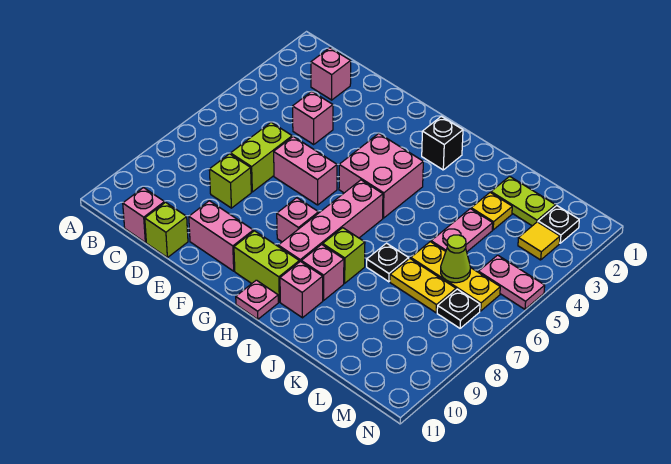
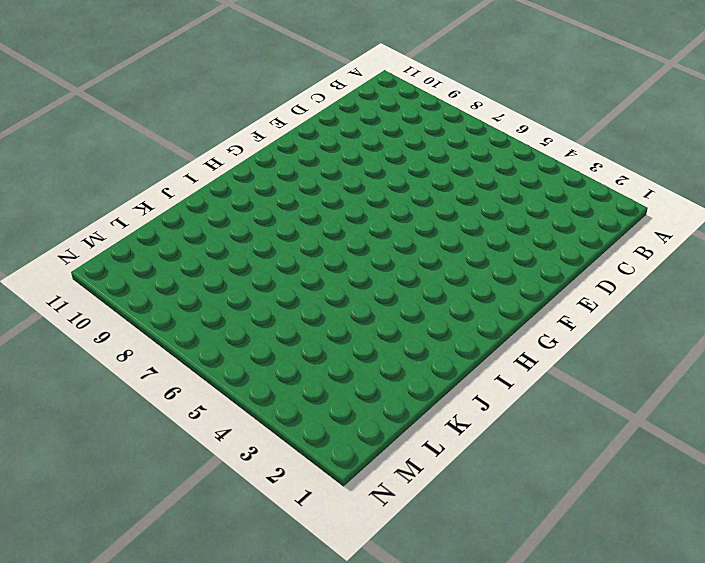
none -> pink 1x1 brick [311,48,351,100]
none -> pink 1x1 brick [123,188,165,242]
none -> pink 1x1 brick [293,91,333,144]

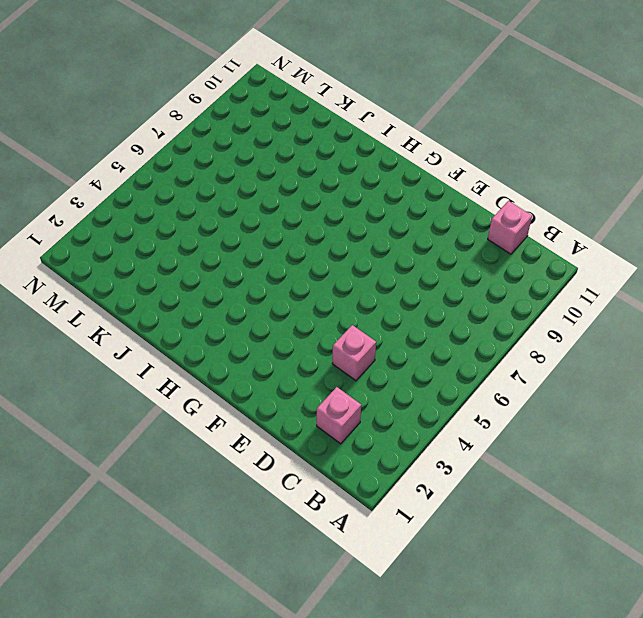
none -> lime 1x2 brick [231,122,292,192]
none -> lime 1x1 brick [209,154,251,208]
none -> lime 1x1 brick [145,202,188,258]

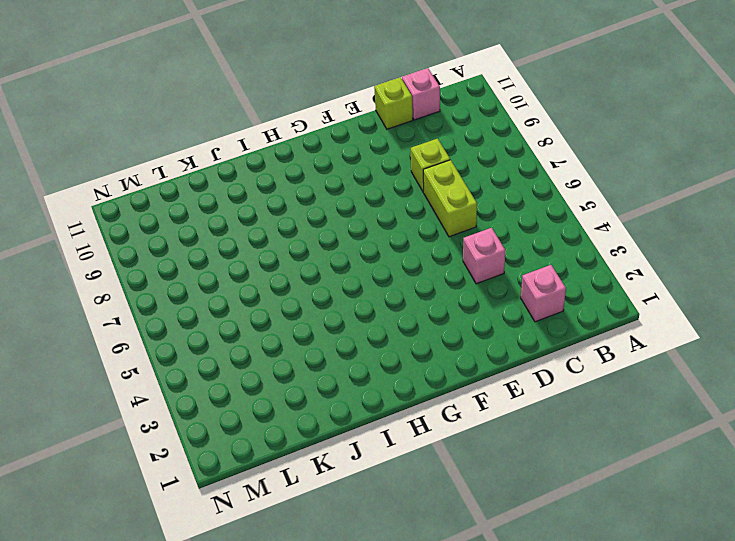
none -> pink 1x2 brick [274,137,337,205]
none -> pink 1x2 brick [189,201,253,271]
none -> pink 2x2 brick [339,134,423,218]

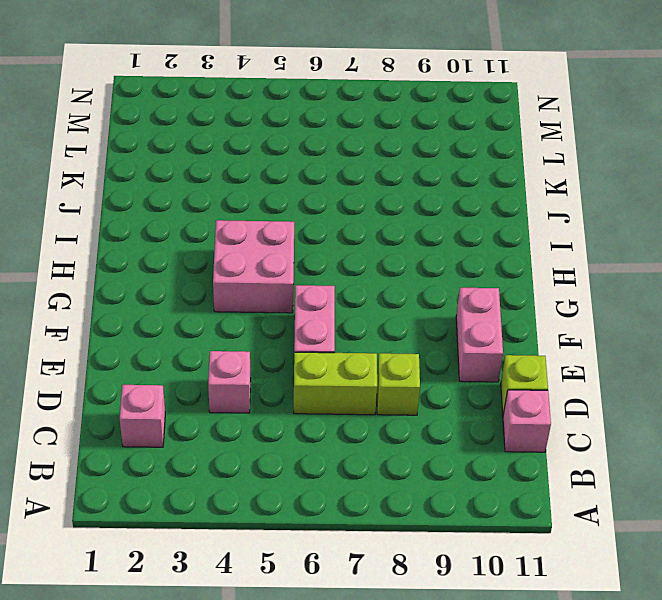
none -> pink 1x1 brick [277,198,319,242]
none -> lime 1x2 brick [234,231,299,302]
none -> black 1x1 brick [422,116,463,170]

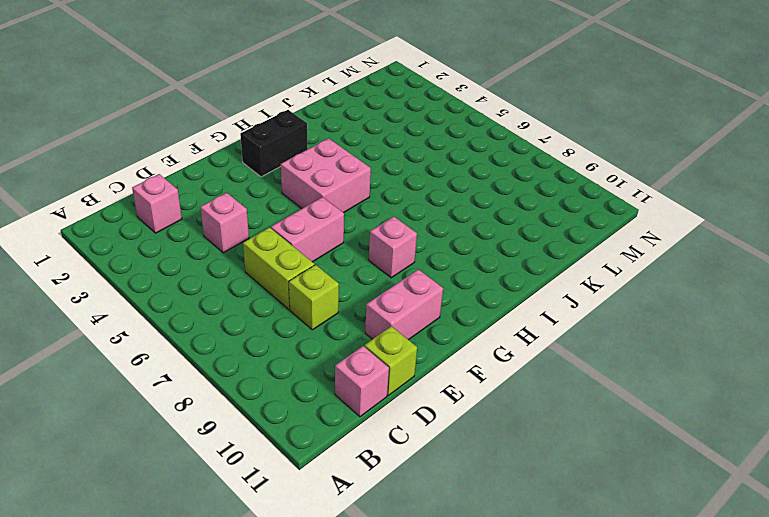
black 1x2 brick [240,110,308,177] -> black 1x1 brick [422,116,463,170]
none -> lime 1x2 brick [234,231,299,302]
none -> pink 1x4 brick [278,180,383,262]
none -> pink 1x1 plate [236,280,278,319]

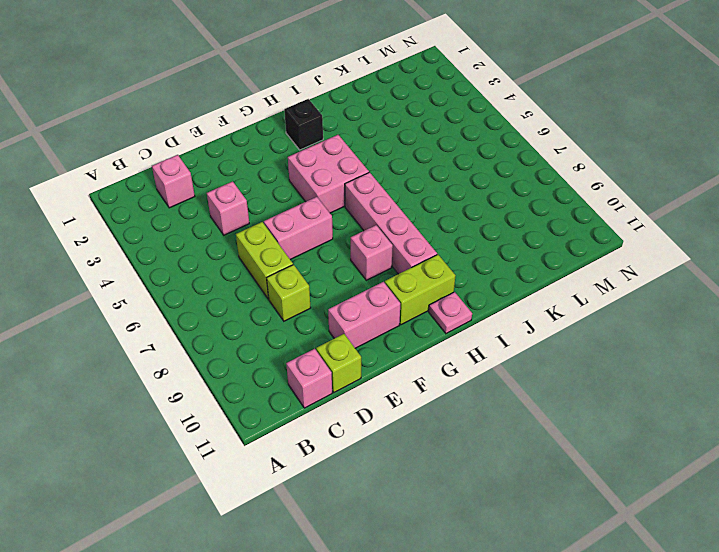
none -> lime 1x1 brick [323,228,365,283]
none -> pink 1x1 brick [301,244,344,300]
none -> pink 1x1 brick [280,261,323,318]

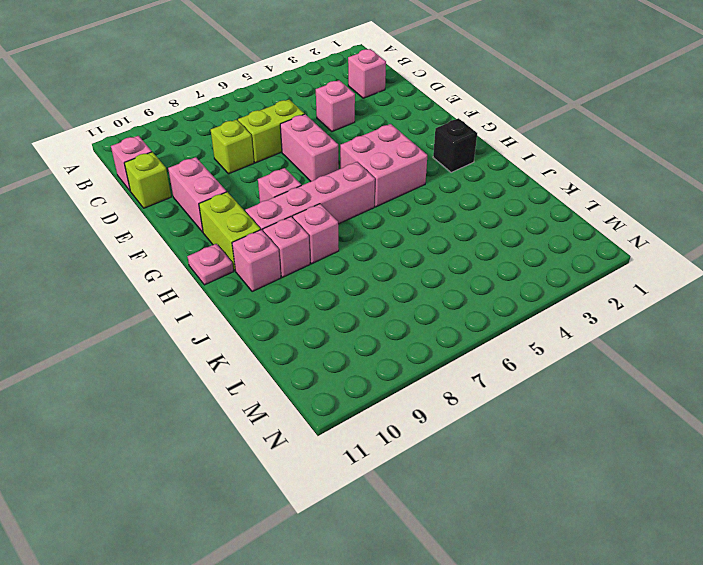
pink 1x1 brick [293,204,339,264] -> lime 1x1 brick [323,228,365,283]
none -> black 1x1 plate [367,243,409,282]
none -> lime 1x2 plate [491,176,556,226]
none -> yellow 1x1 plate [471,193,512,230]

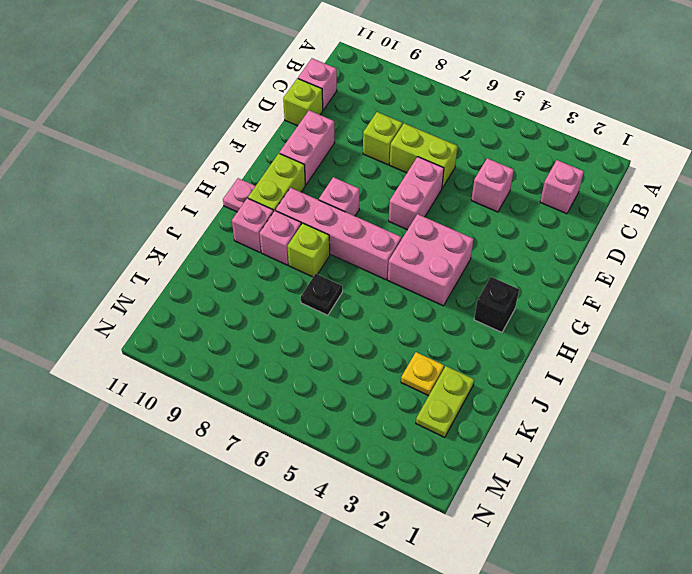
none -> pink 1x2 plate [431,209,493,252]
none -> yellow 1x3 plate [411,242,500,311]
none -> yellow 1x2 plate [390,259,456,313]

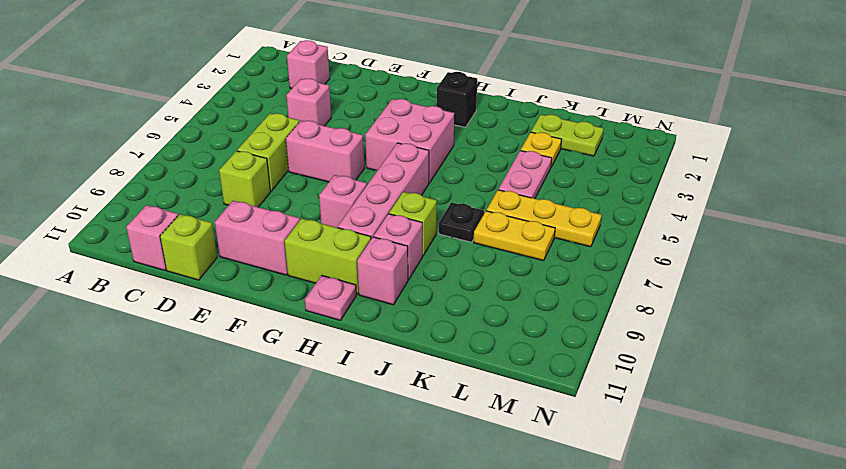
none -> black 1x1 plate [538,206,579,243]
none -> yellow 1x1 tile [518,222,560,260]
none -> pink 1x2 plate [478,255,545,309]

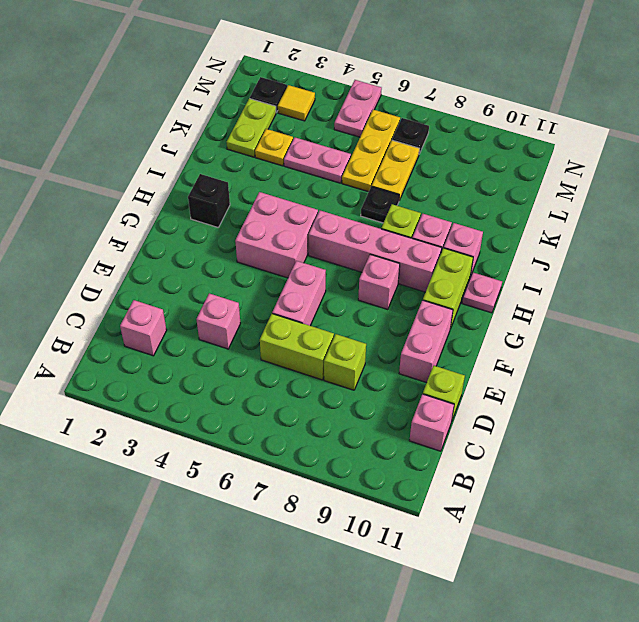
none -> lime 1x1 cone [441,235,470,283]

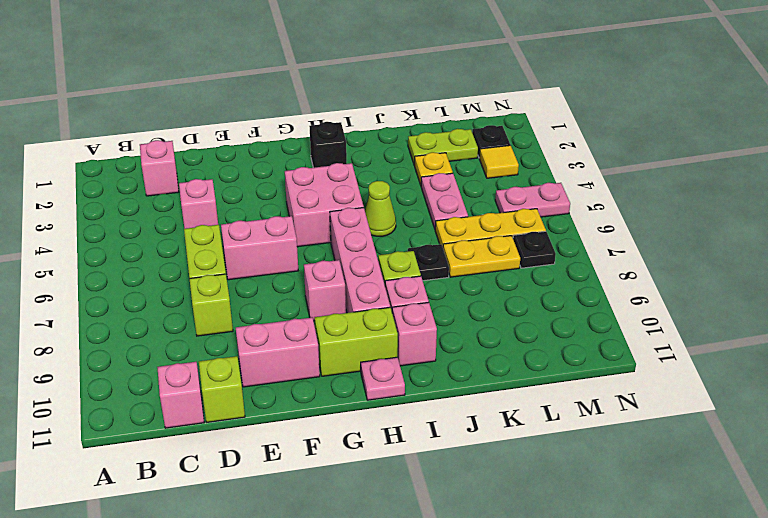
lime 1x1 cone [365,181,396,236] -> lime 1x1 cone moved to [441,235,470,283]

